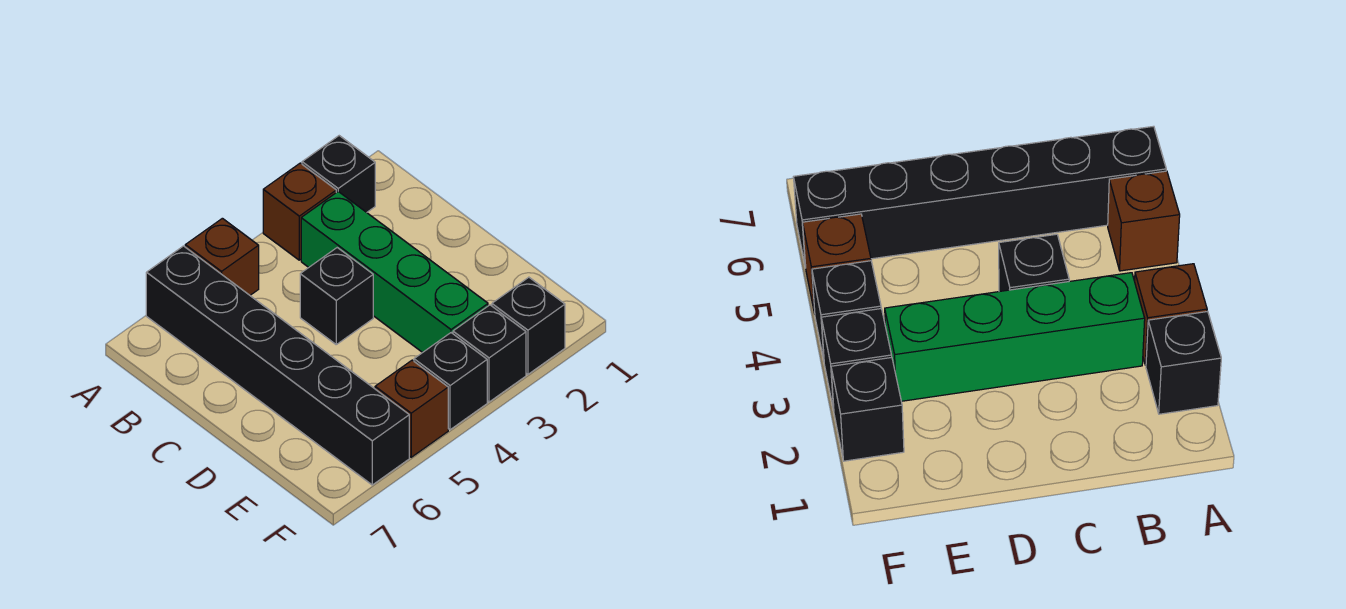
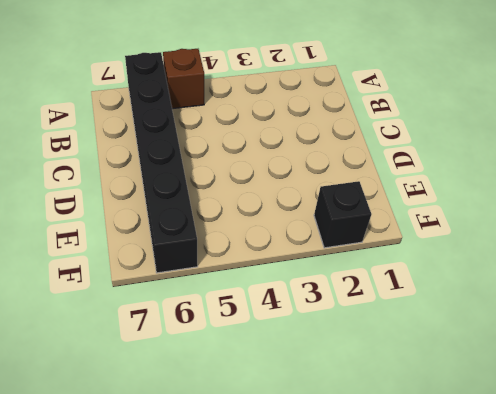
none -> black 1x1 brick [302,136,375,212]
none -> brown 1x1 brick [263,163,336,260]

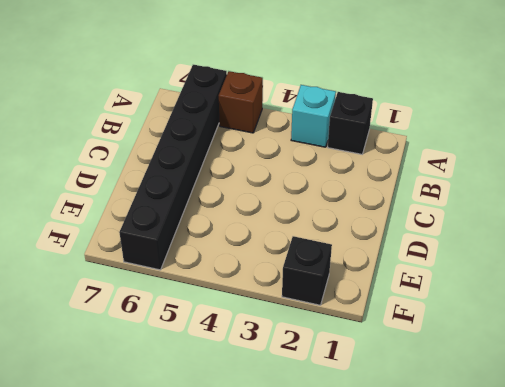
cyan 1x1 brick [291,85,336,147] -> brown 1x1 brick [263,163,336,260]
none -> green 1x4 brick [301,192,488,353]
none -> black 1x1 brick [300,248,373,344]

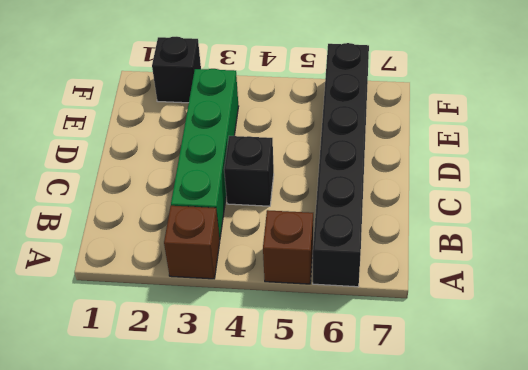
none -> black 1x1 brick [302,136,375,212]
none -> black 1x1 brick [453,305,526,402]

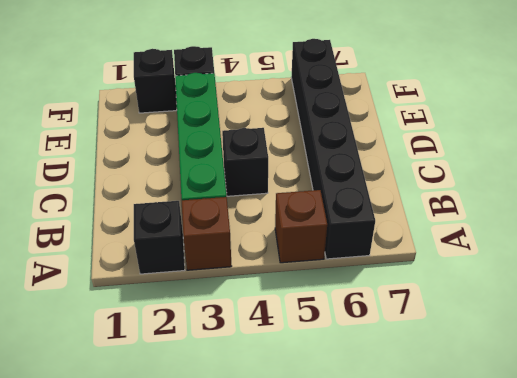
none -> black 1x1 brick [414,333,487,430]
none -> brown 1x1 brick [375,360,448,457]

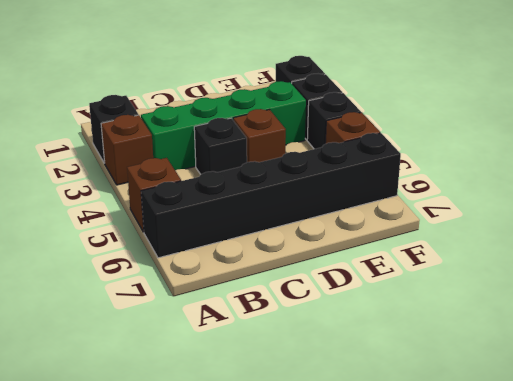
brown 1x1 brick [233,109,286,162] -> none

